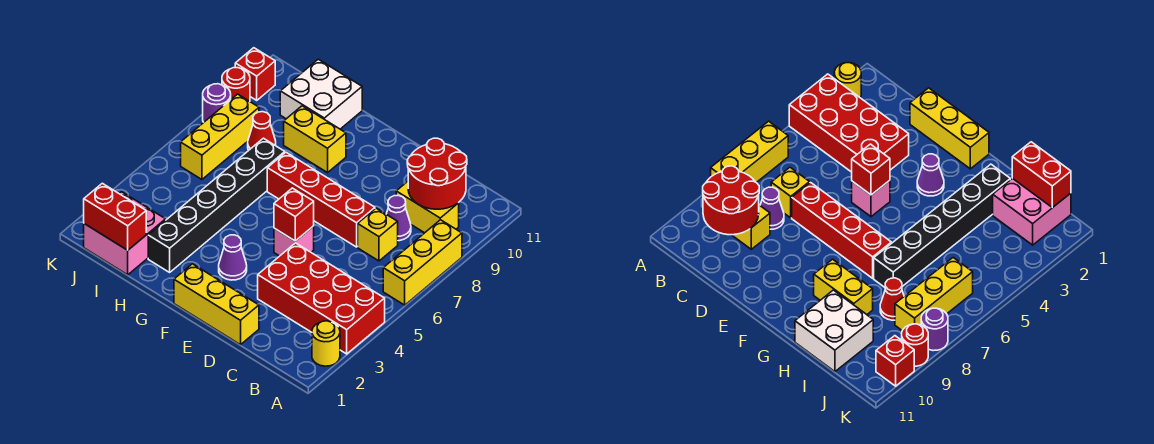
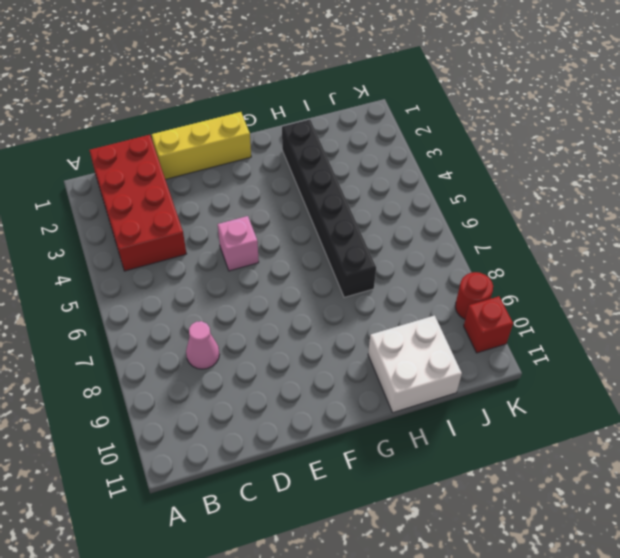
red 2x4 brick [89,135,186,271] -> red 2x4 brick turned to [258,243,385,354]
pink 1x1 cone [186,321,219,369] -> purple 1x1 cone [387,195,411,241]
none -> yellow 1x1 round brick [312,321,340,366]
none -> yellow 1x3 brick [383,220,462,305]
none -> yellow 1x2 brick [396,182,459,233]

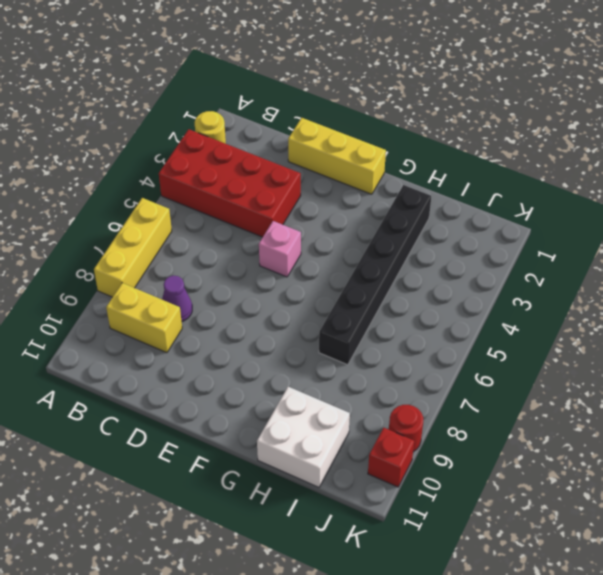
none -> yellow 1x1 brick [358,208,398,261]
none -> red 1x4 brick [267,153,375,247]
none -> purple 1x1 cone [219,235,247,280]

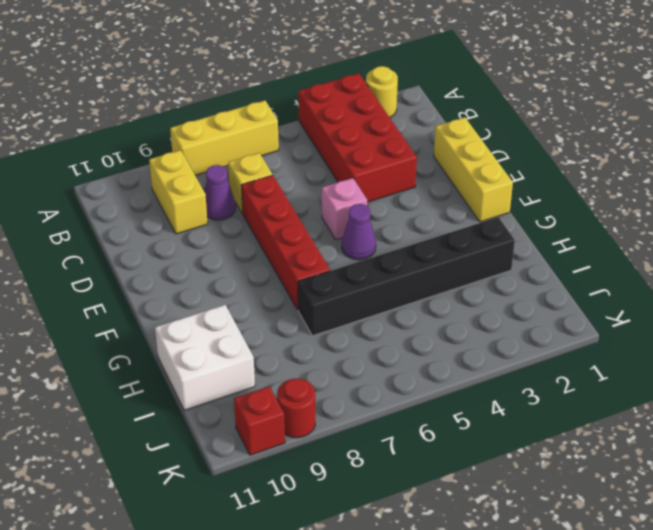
purple 1x1 cone [342,204,376,260] -> purple 1x1 cone moved to [219,235,247,280]
none -> yellow 1x2 brick [284,106,346,173]
none -> pink 2x2 brick [84,192,166,275]
none -> red 1x1 cone [248,112,276,150]

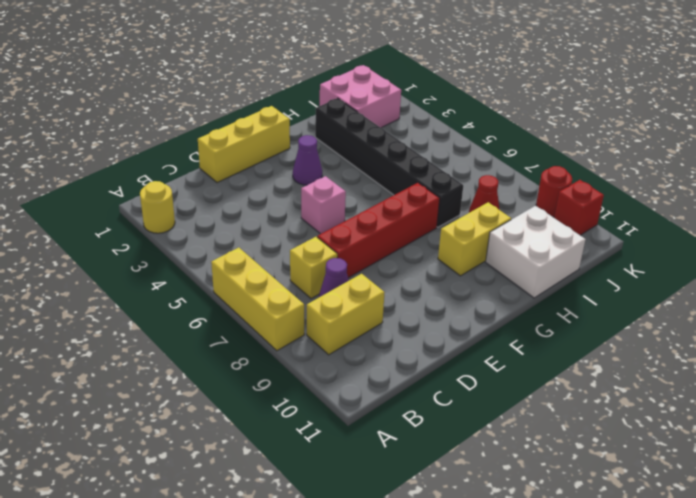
none -> red 2x4 brick [258,243,385,354]
none -> yellow 1x3 brick [181,94,259,179]
none -> purple 1x1 round brick [203,84,231,122]

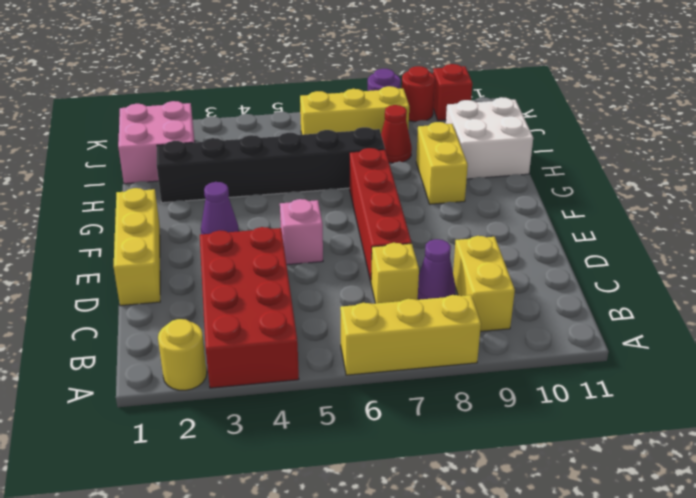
none -> red 2x2 round brick [407,138,467,209]
none -> red 1x1 brick [274,188,314,241]
none -> red 1x2 brick [84,183,146,250]

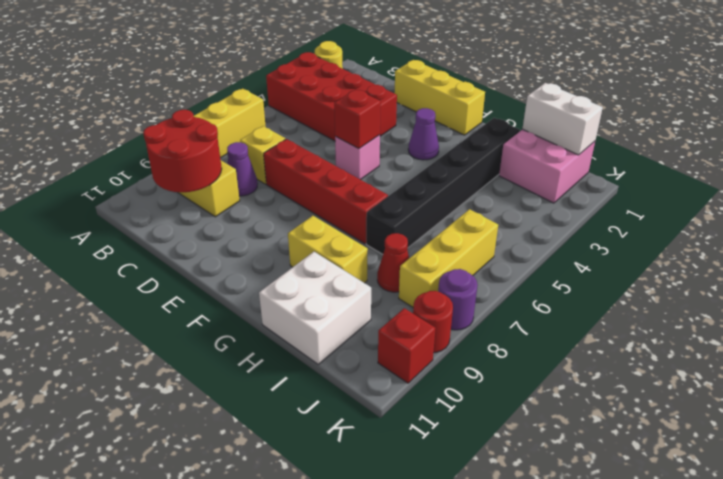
white 1x2 brick [522,83,603,155] -> red 1x2 brick [84,183,146,250]

